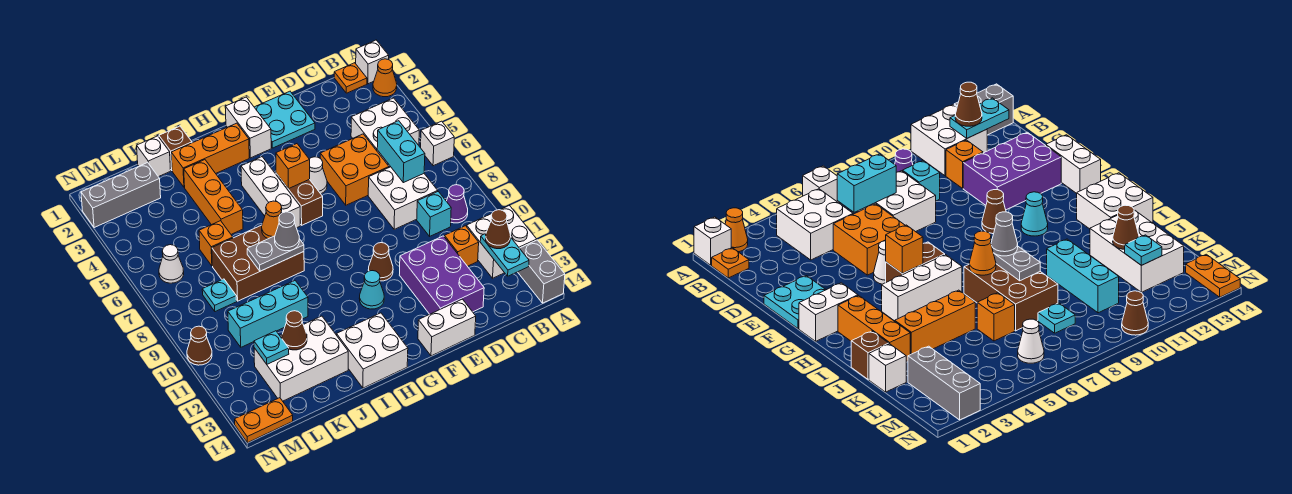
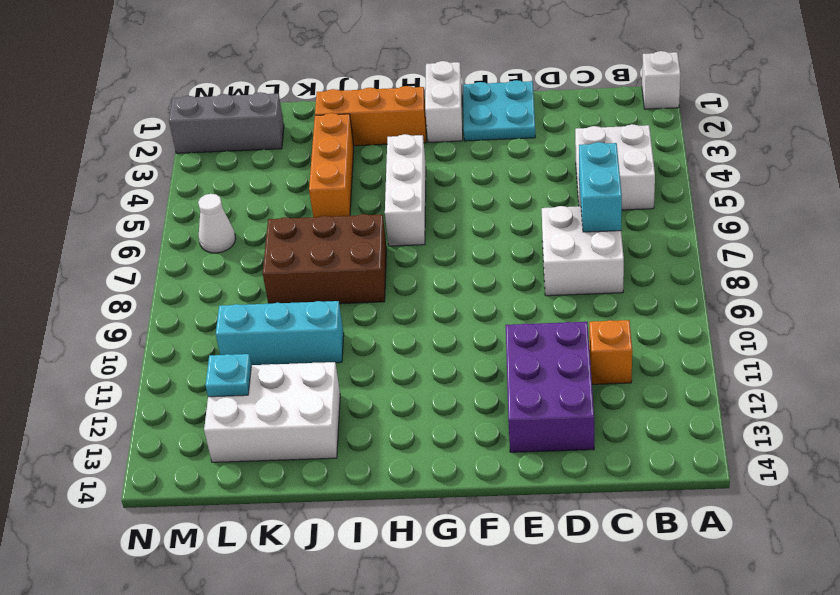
none -> orange 1x1 cone [373,59,397,97]
none -> white 1x1 brick [421,121,454,166]
none -> white 2x2 brick [467,206,537,278]
none -> grey 1x2 brick [518,240,565,303]

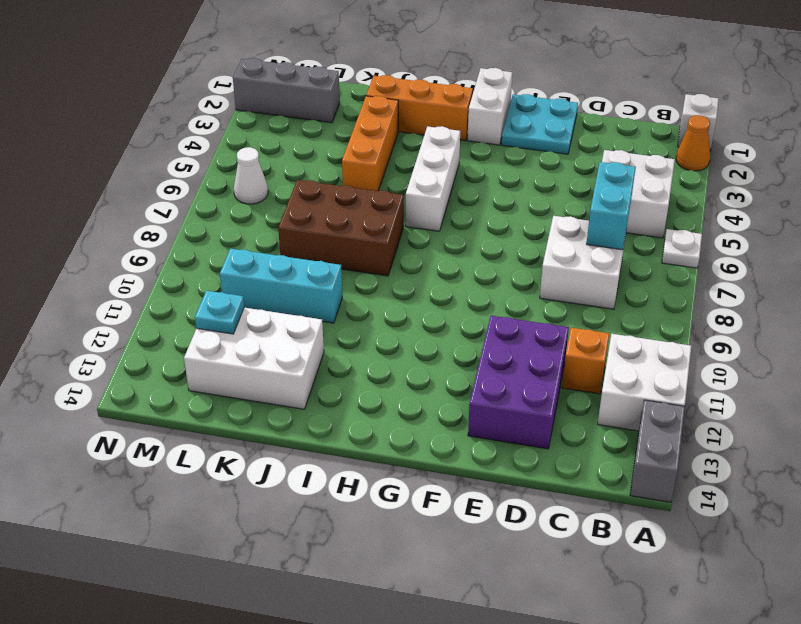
white 1x1 plate [662,229,702,268] -> white 1x1 brick [421,121,454,166]
none -> orange 1x1 plate [334,63,367,93]
none -> purple 1x1 cone [446,185,468,223]
none -> cyan 1x1 brick [417,192,451,236]
none -> orange 2x2 brick [320,134,389,205]

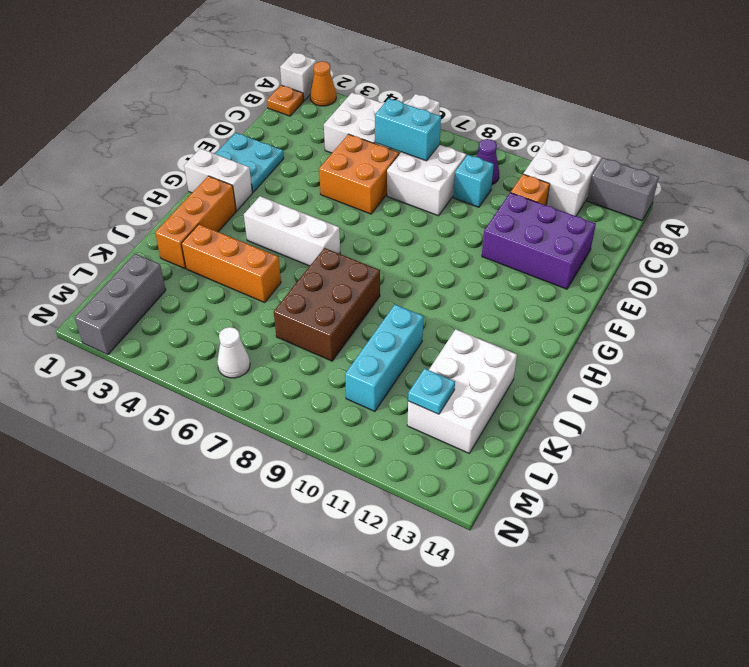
none -> white 1x2 brick [418,299,476,356]
none -> white 1x1 cone [309,157,327,194]
none -> brown 1x1 cone [368,243,393,281]
none -> brown 1x2 brick [276,173,323,225]

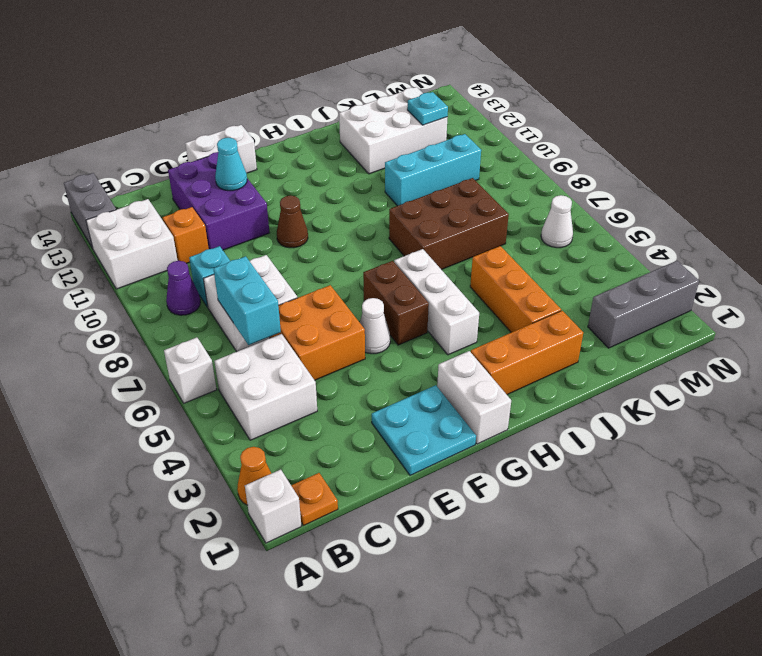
cyan 1x1 cone [215,138,247,191] -> cyan 1x1 cone moved to [359,271,384,309]
none -> white 2x2 brick [337,313,408,388]
none -> brown 1x1 brick [159,126,192,170]
none -> white 1x1 brick [137,136,171,177]
none -> orange 1x1 brick [199,221,233,266]

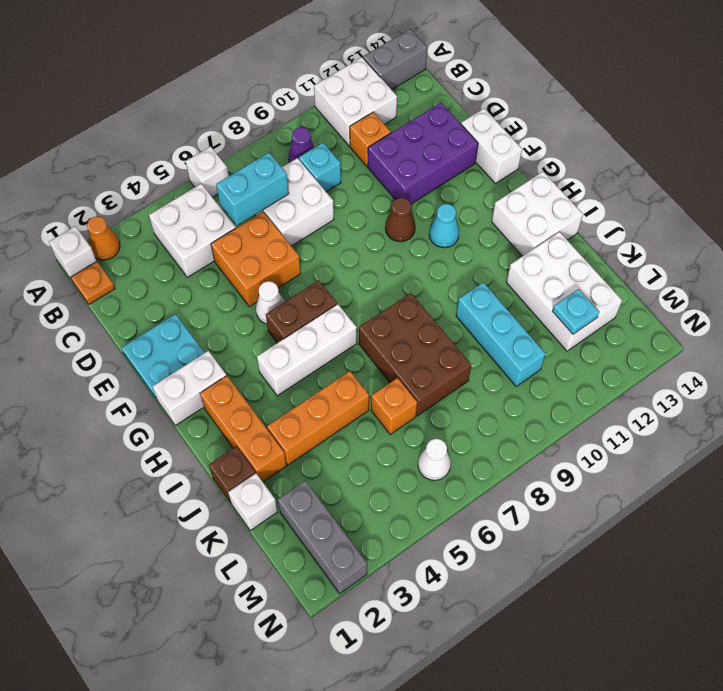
none -> cyan 1x1 plate [202,279,237,312]
none -> orange 1x2 plate [235,398,293,443]
none -> brown 1x1 cone [187,326,212,365]
none -> cyan 1x2 plate [480,234,529,276]

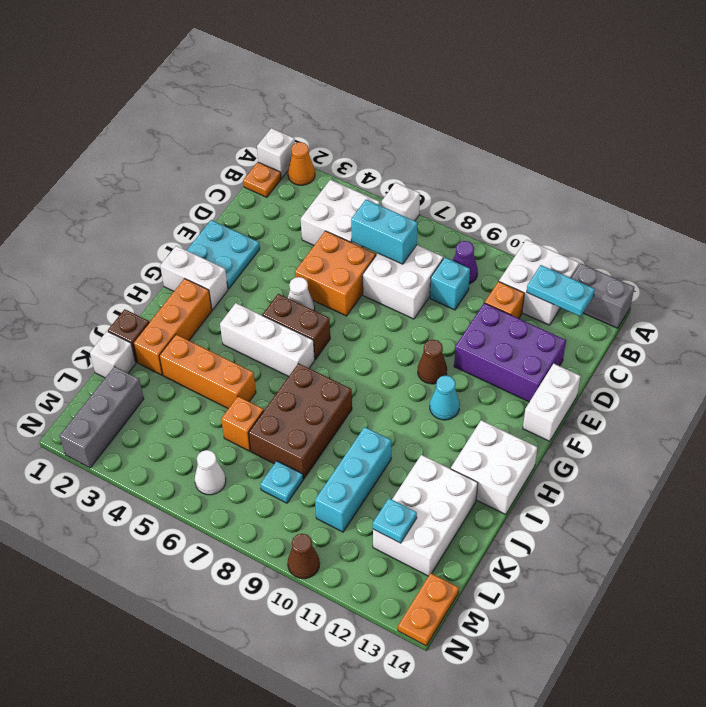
none -> orange 1x1 brick [276,144,310,189]
none -> orange 1x1 cone [262,201,282,239]
none -> grey 1x2 plate [247,236,304,271]
none -> brown 1x1 cone [282,311,307,350]

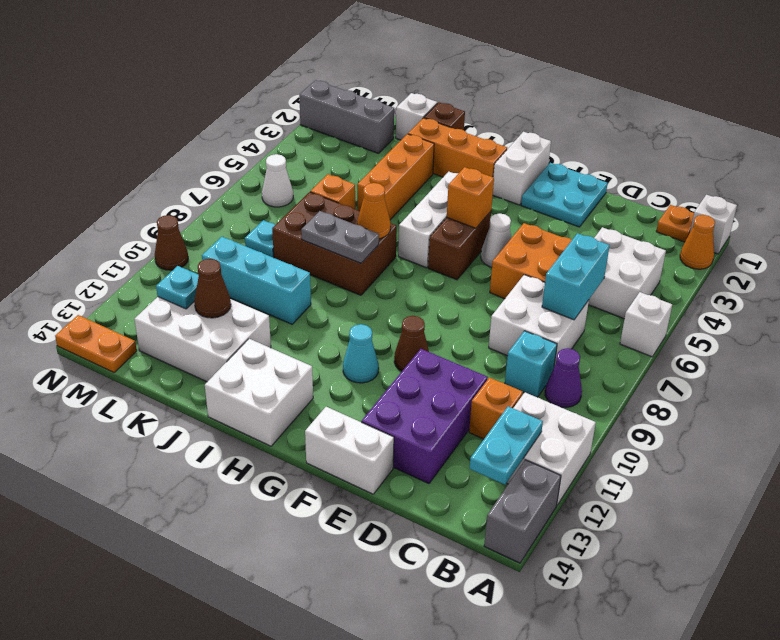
none -> brown 1x1 cone [486,210,511,249]
none -> grey 1x1 cone [275,212,299,251]

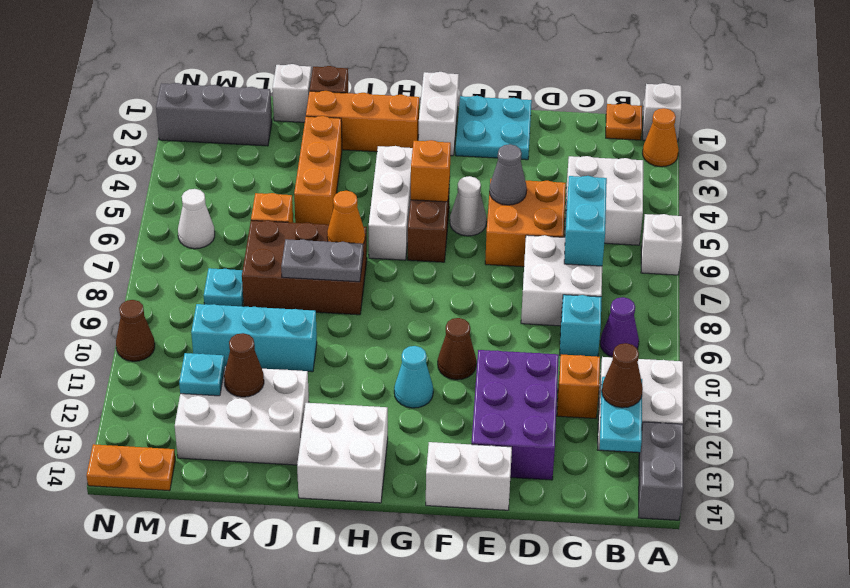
grey 1x1 cone [489,144,527,205] -> grey 1x1 cone moved to [275,212,299,251]

